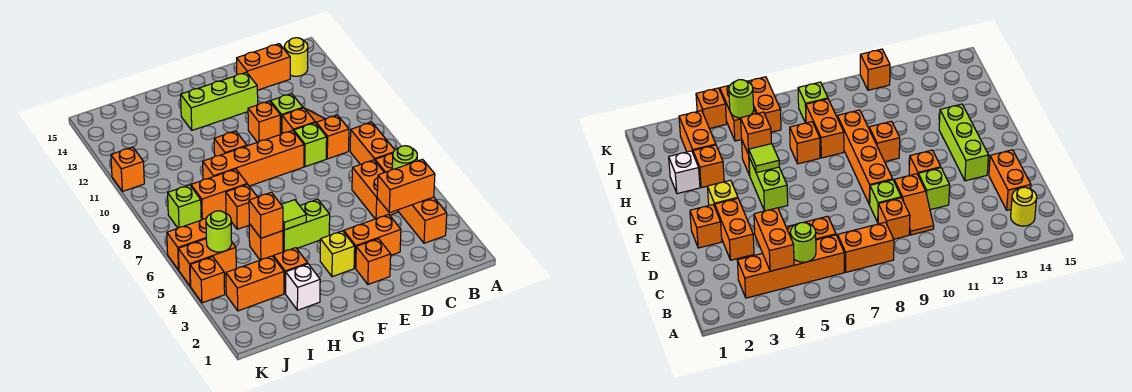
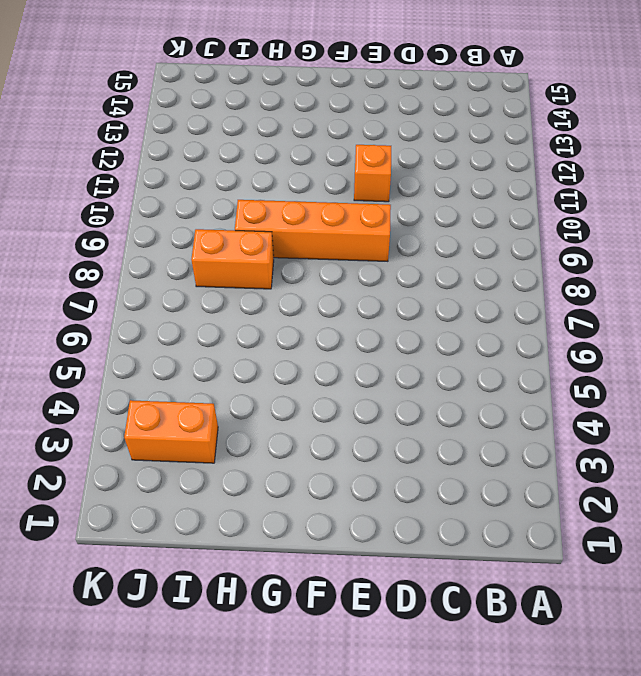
none -> orange 1x4 brick [375,153,447,243]
none -> orange 1x2 brick [350,122,395,165]
none -> yellow 1x1 round brick [284,38,308,76]
none -> orange 1x2 brick [352,160,398,219]

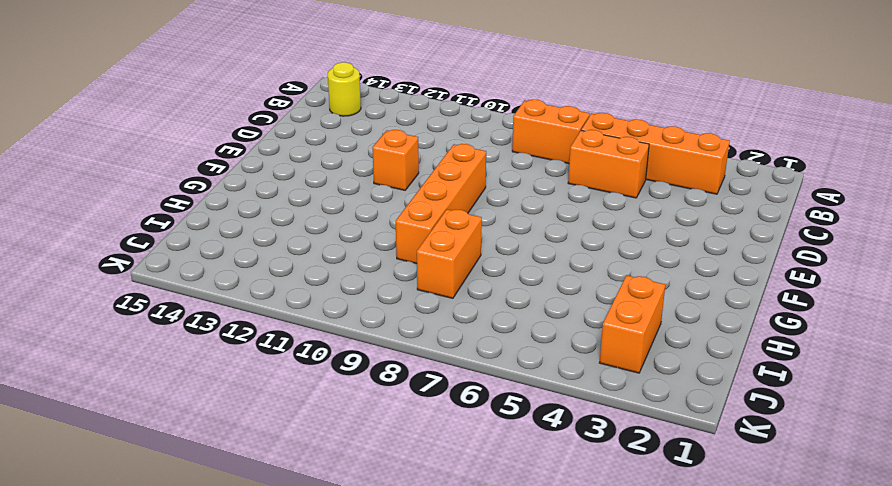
none -> orange 1x1 brick [316,115,349,159]
none -> orange 1x2 slope [282,108,325,134]
none -> orange 1x2 brick [237,44,290,90]
none -> orange 1x2 brick [344,214,401,268]

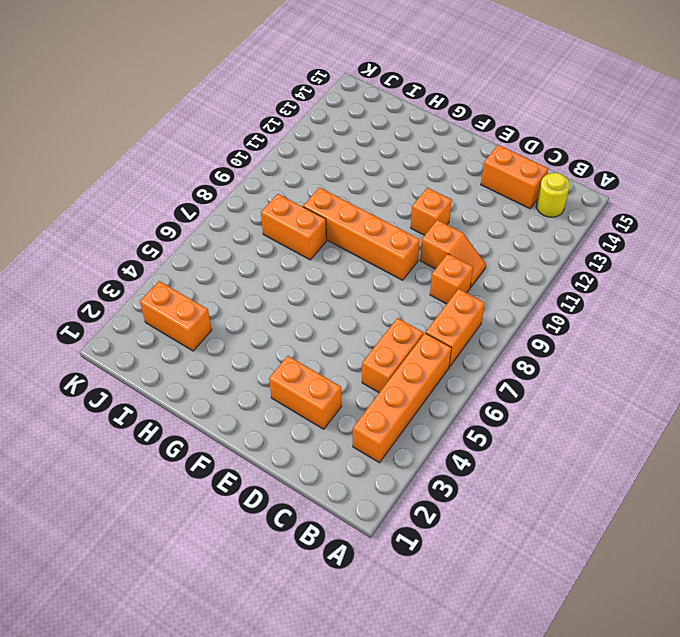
none -> lime 1x1 brick [294,123,327,167]
none -> lime 1x1 brick [271,94,303,134]
none -> orange 1x1 brick [356,239,391,284]
none -> lime 1x3 brick [181,72,258,130]

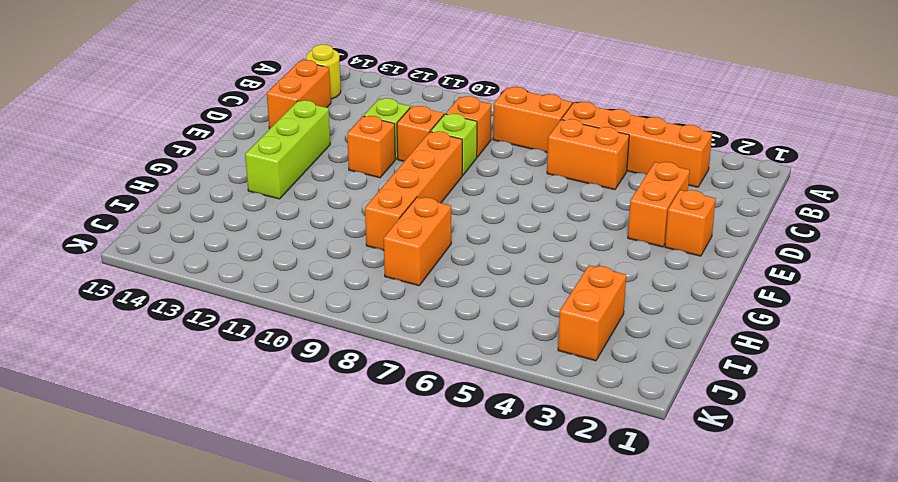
none -> yellow 1x1 brick [320,231,355,277]
none -> lime 1x2 brick [283,199,330,252]
none -> orange 1x1 brick [214,131,247,156]
none -> white 1x1 brick [286,264,320,310]

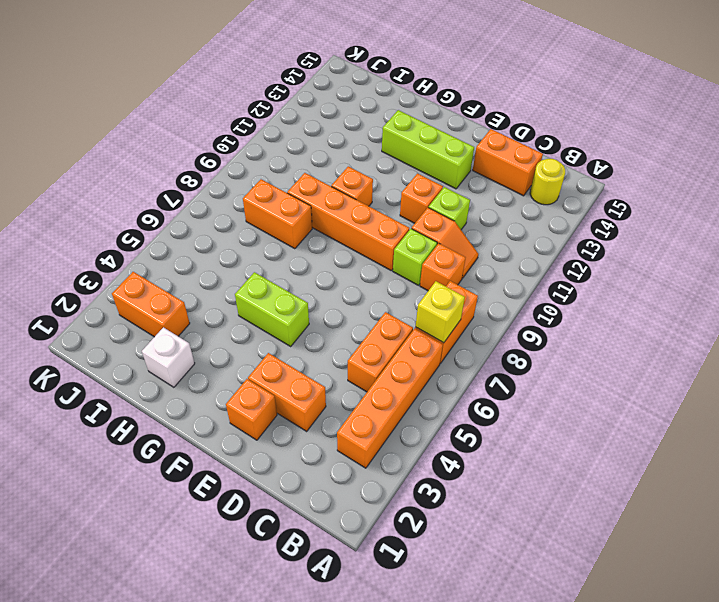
yellow 1x1 brick [416,281,465,343] -> yellow 1x1 brick moved to [320,231,355,277]
none -> orange 1x1 brick [273,248,308,294]
none -> orange 1x1 brick [249,224,283,260]
none -> orange 1x1 brick [226,184,257,229]
none -> orange 1x2 brick [178,239,236,286]

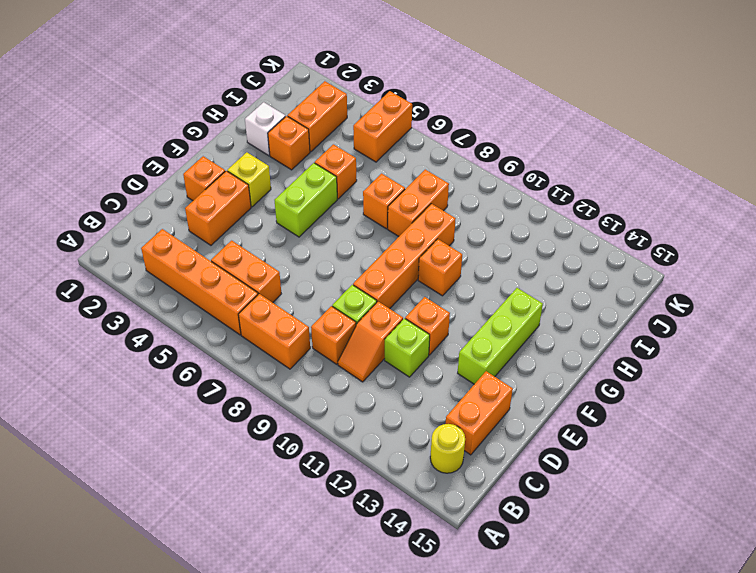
none -> orange 1x2 brick [167,218,206,270]
none -> lime 1x1 brick [168,185,201,228]
none -> orange 1x1 brick [190,257,225,303]
none -> orange 1x1 brick [111,147,144,191]

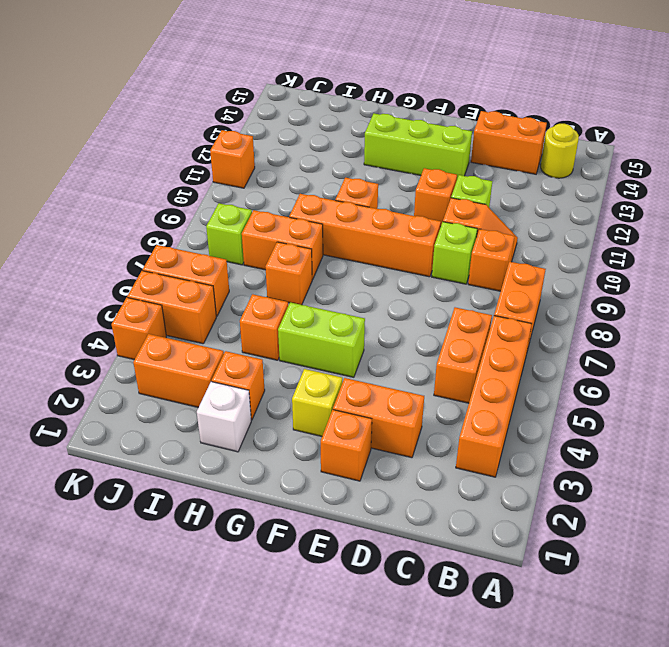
none -> orange 1x2 brick [377,159,435,213]
none -> lime 1x1 round brick [392,146,417,169]
none -> lime 1x1 tile [281,200,306,230]
none -> orange 1x1 brick [249,192,283,238]

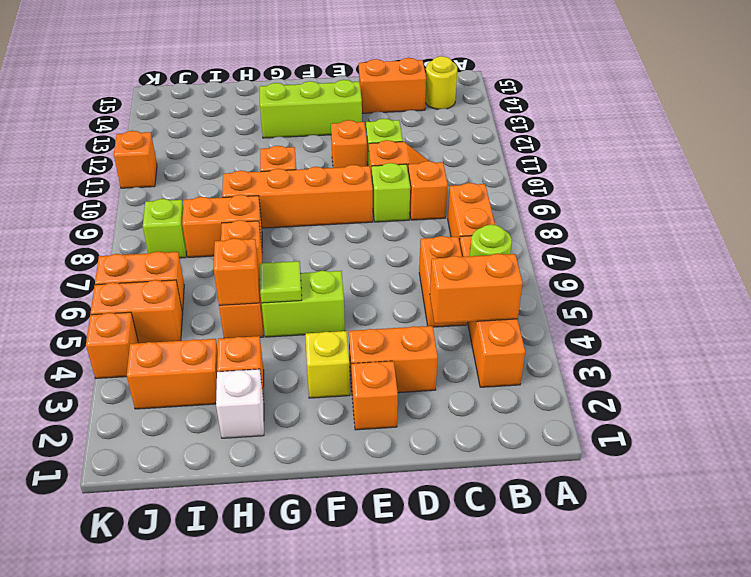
none -> lime 1x1 round brick [206,211,232,252]

